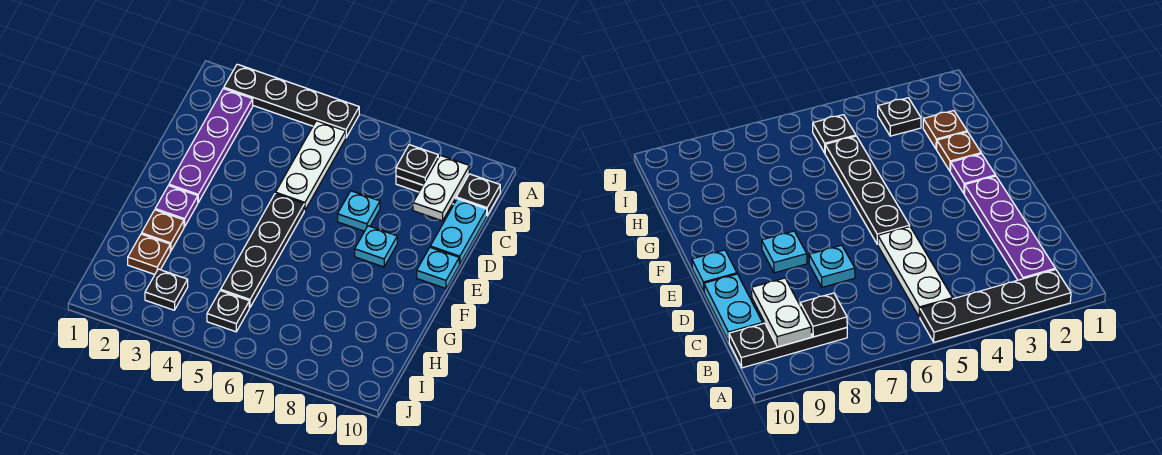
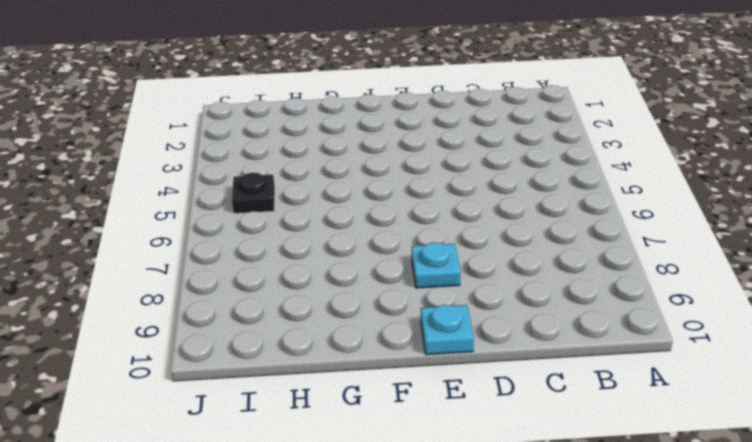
none -> black 1x4 plate [224,64,359,137]
none -> purple 1x4 plate [169,88,253,202]
none -> white 1x3 plate [276,121,346,210]

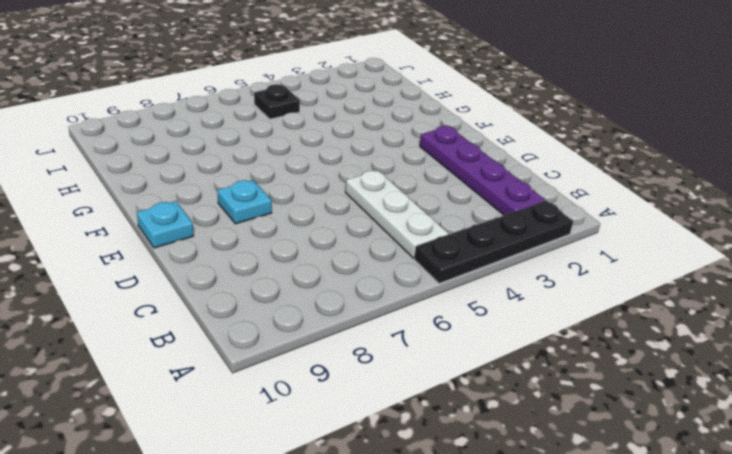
none -> black 1x3 plate [396,174,500,215]
none -> cyan 1x2 plate [430,199,487,264]
none -> cyan 1x1 plate [338,191,380,231]

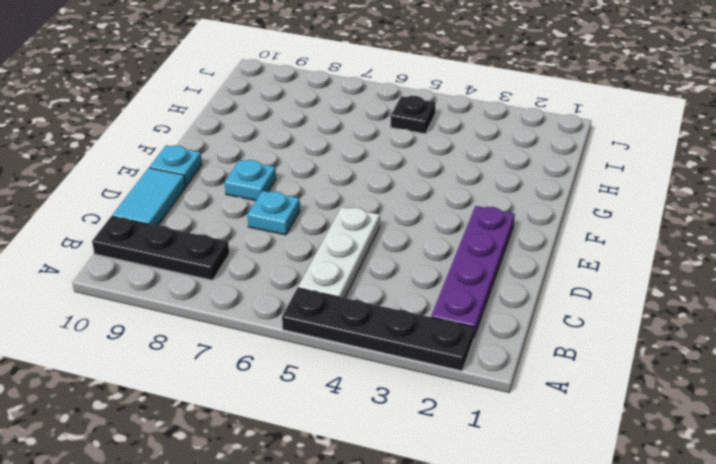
cyan 1x2 tile [112,168,186,226] -> cyan 1x2 plate [430,199,487,264]
none -> black 1x4 plate [221,194,304,307]
none -> purple 1x1 plate [155,186,198,227]
none -> brown 1x1 plate [142,210,184,251]

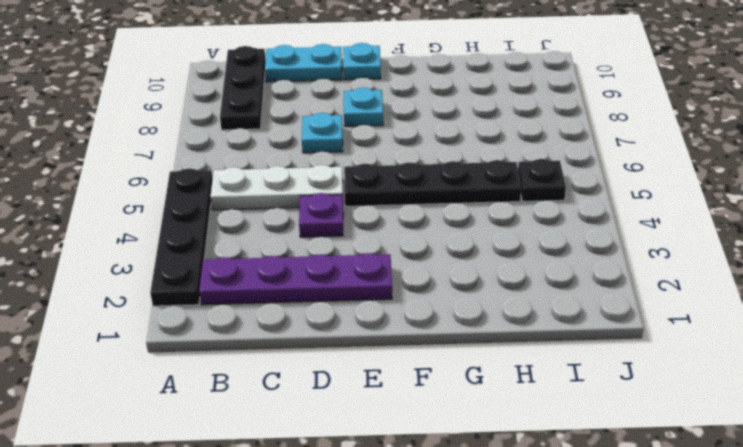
purple 1x1 plate [299,193,343,237] -> purple 1x1 plate moved to [155,186,198,227]
none -> brown 1x1 plate [142,210,184,251]
none -> brown 1x1 plate [128,234,170,274]
none -> black 1x1 plate [145,269,188,310]

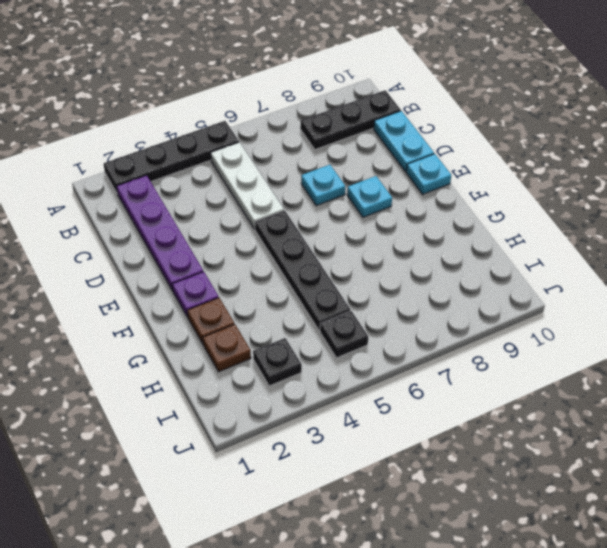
none -> black 1x1 plate [396,145,438,185]
none -> white 1x2 plate [413,155,469,221]

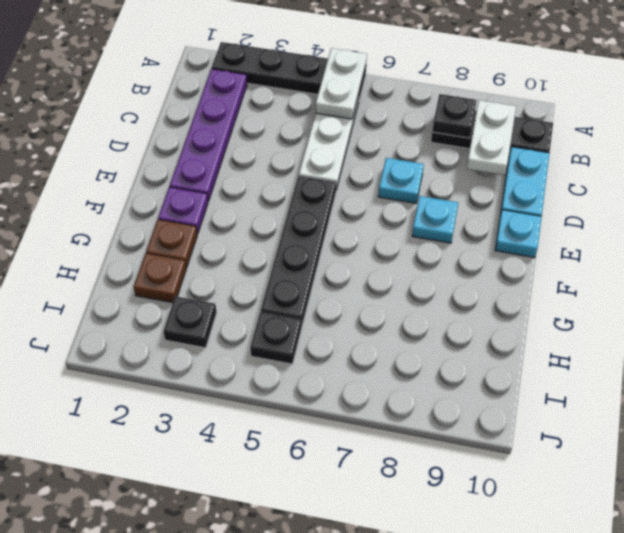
white 1x2 plate [316,48,367,119] -> none

